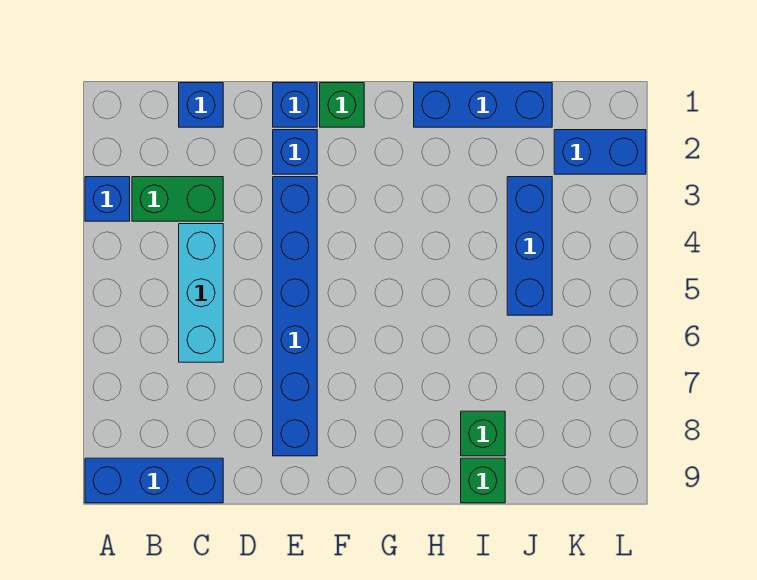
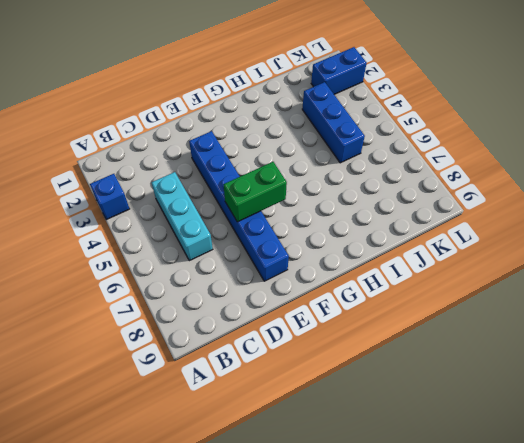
green 1x2 brick [224,162,287,222] -> green 1x2 brick moved to [132,177,223,221]
none -> blue 1x3 brick [85,458,223,503]
none -> blue 1x1 brick [179,83,223,127]
none -> blue 1x1 brick [273,83,317,127]

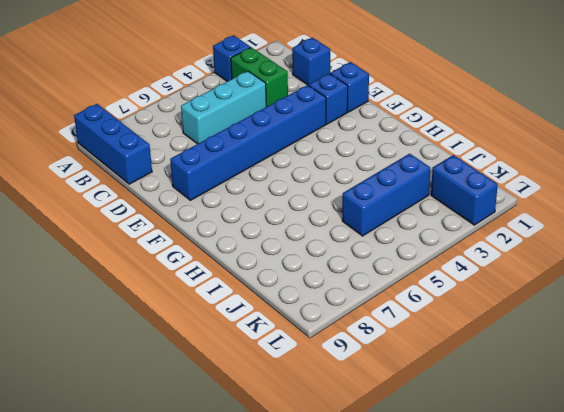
none -> green 1x1 brick [320,83,364,127]
none -> blue 1x3 brick [414,83,552,127]
none -> green 1x1 brick [461,411,505,456]

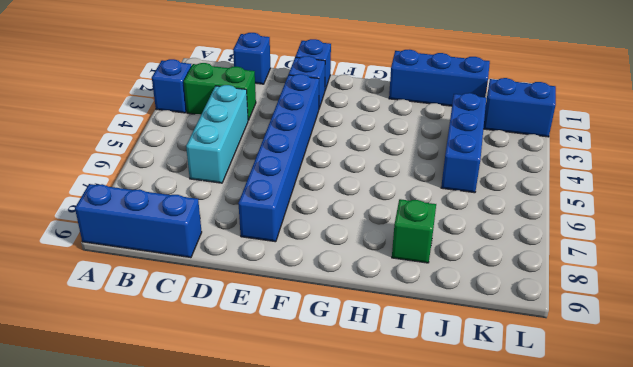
none -> green 1x1 brick [320,83,364,127]
none -> green 1x1 brick [461,458,505,503]

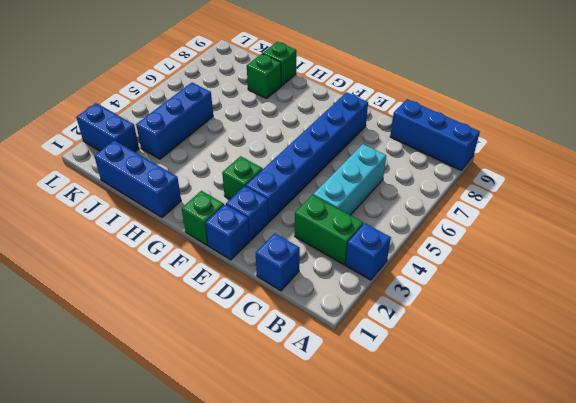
green 1x1 brick [222,156,263,199] -> none

